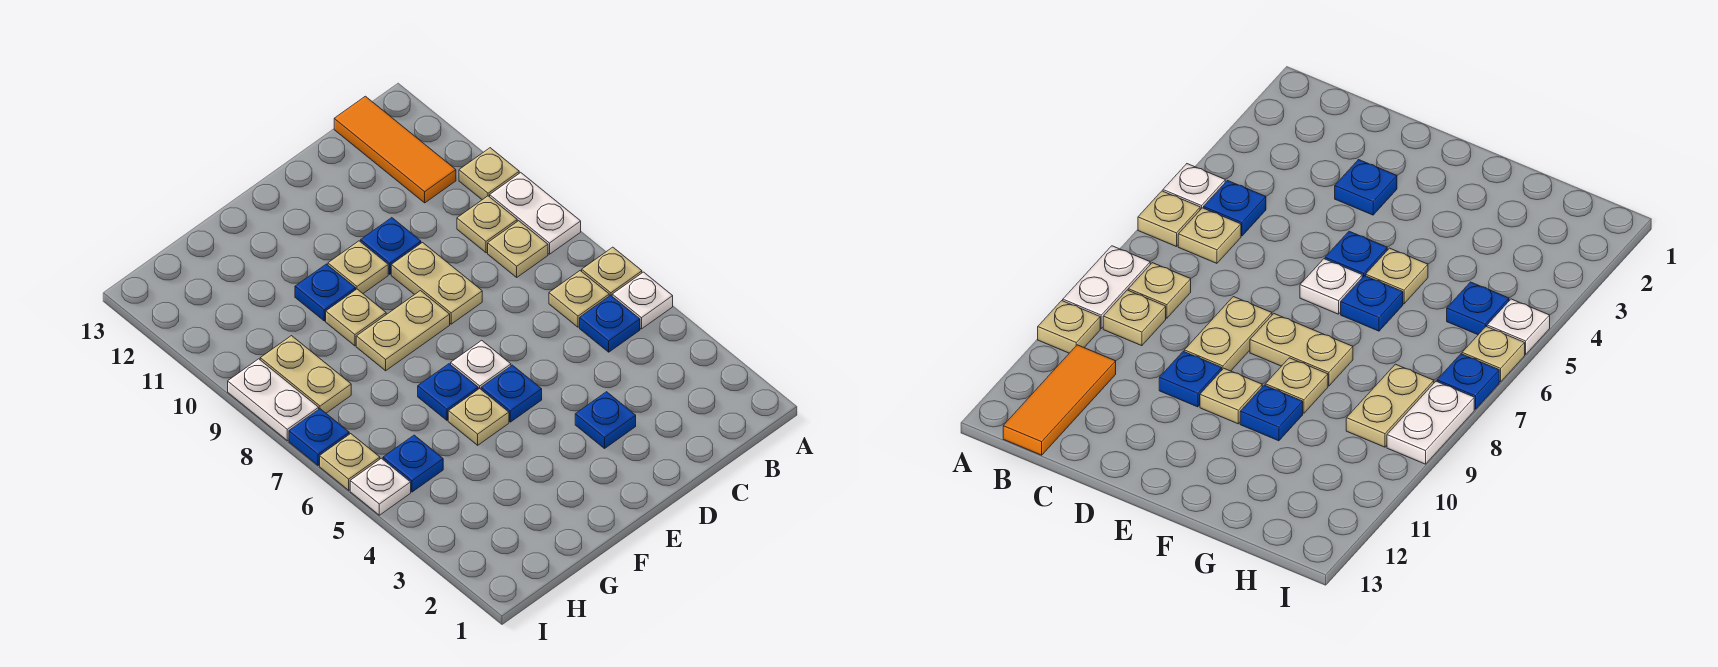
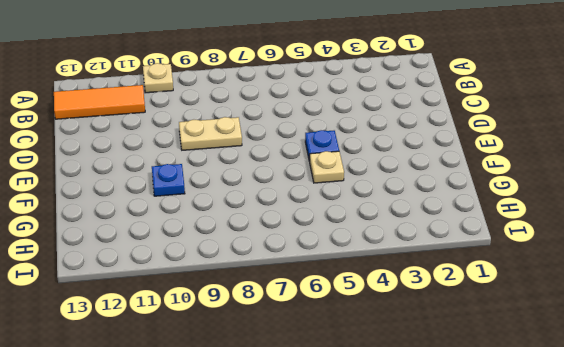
none -> white 1x1 plate [612,272,673,329]
none -> tan 1x1 plate [582,247,642,296]
none -> white 1x2 plate [490,173,581,254]

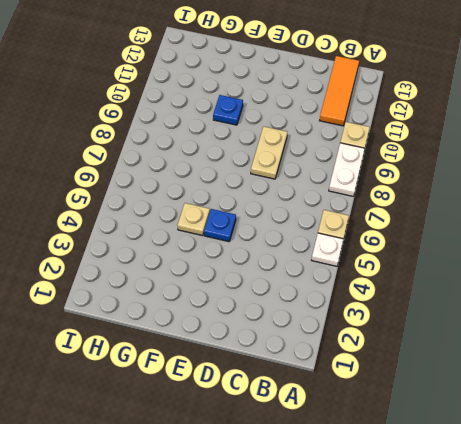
none -> blue 1x1 plate [580,295,640,352]
none -> tan 1x1 plate [549,271,609,327]
none -> tan 1x1 plate [488,221,548,277]

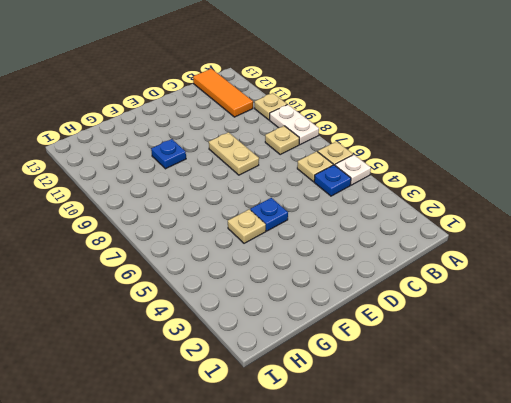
none -> tan 1x1 plate [457,196,517,253]
none -> blue 1x1 plate [575,392,636,448]
none -> blue 1x1 plate [361,218,421,274]

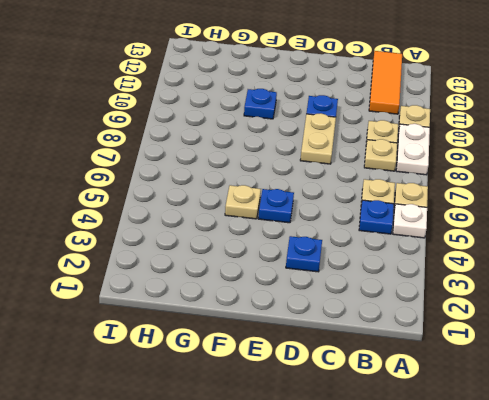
none -> white 1x1 plate [451,340,511,389]
none -> tan 1x2 plate [356,291,450,371]
none -> tan 1x1 plate [328,241,388,293]

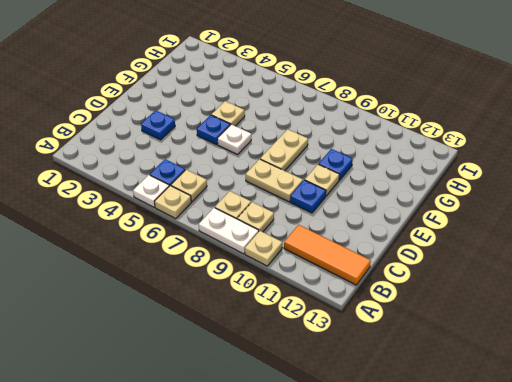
none -> blue 1x1 plate [418,364,478,420]
none -> tan 1x1 plate [326,289,386,346]
none -> blue 1x1 plate [383,435,443,492]

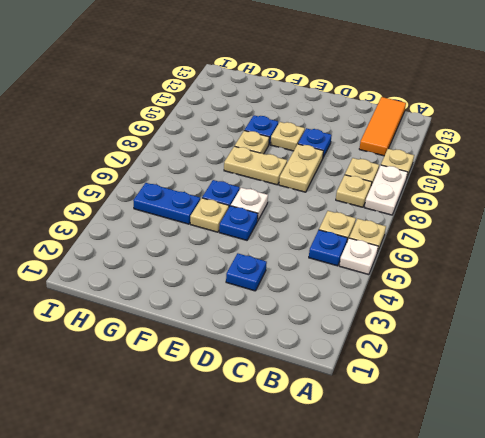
blue 1x2 plate [133,183,200,224] -> blue 1x1 plate [383,435,443,492]
none -> tan 1x2 plate [260,336,351,413]
none -> white 1x1 plate [350,458,411,515]
none -> tan 1x1 plate [320,434,380,490]

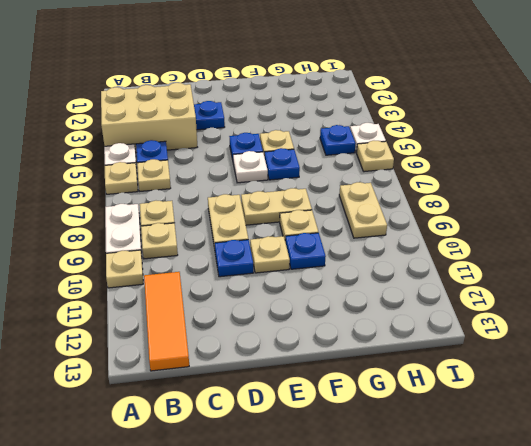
tan 2x3 brick [101,83,197,153] -> none
none -> blue 1x1 plate [289,409,349,465]
none -> white 1x2 plate [228,359,319,441]

